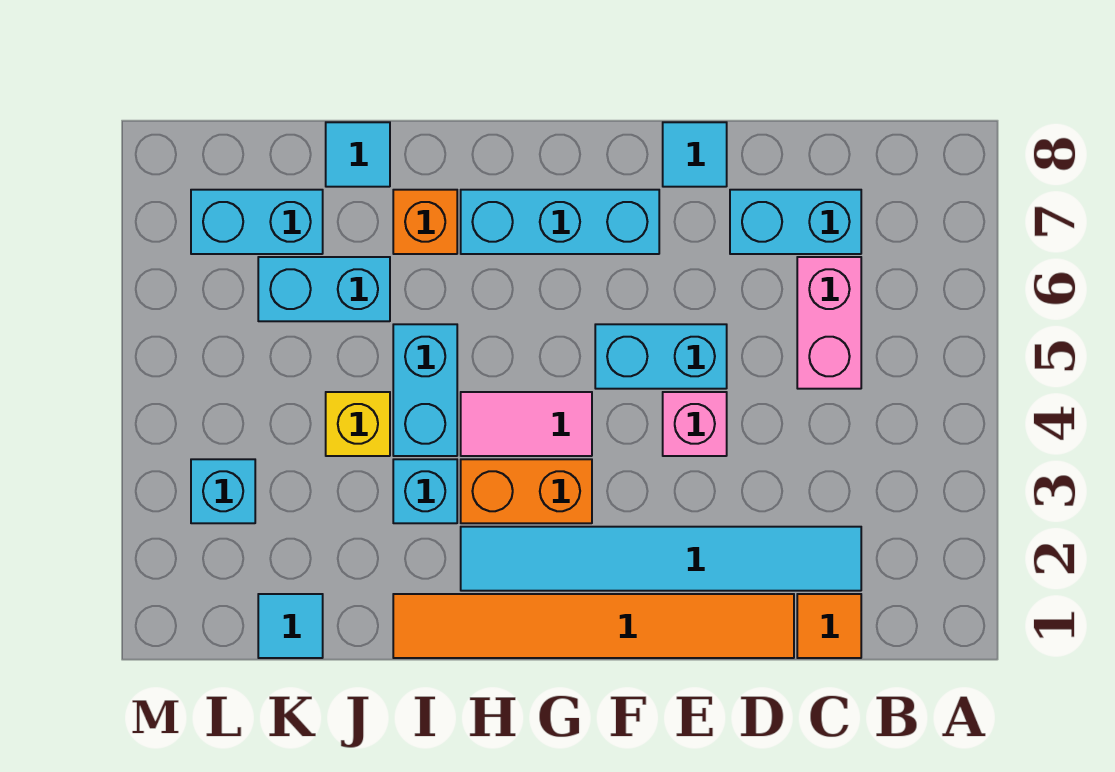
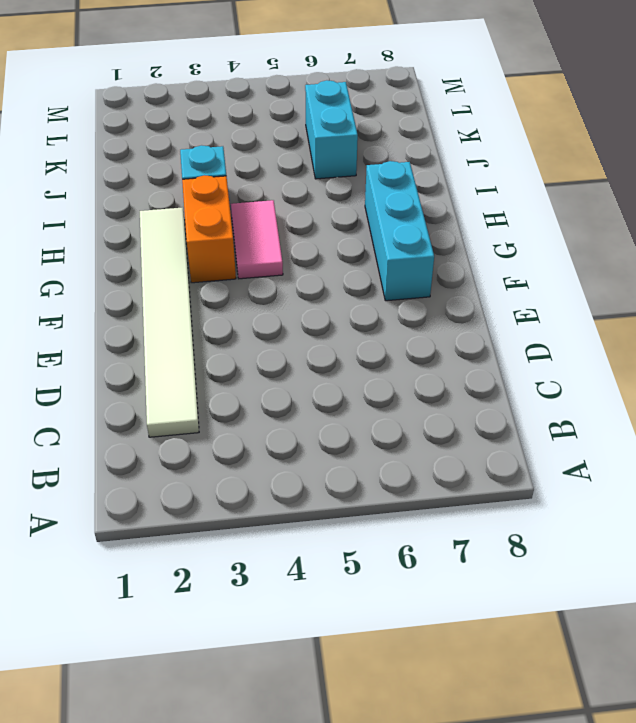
white 1x6 tile [140,207,199,437] -> cyan 1x6 tile [461,527,861,591]
none -> orange 1x1 tile [797,594,861,658]
none -> pink 1x2 brick [797,257,861,389]
none -> cyan 1x2 brick [730,190,861,254]

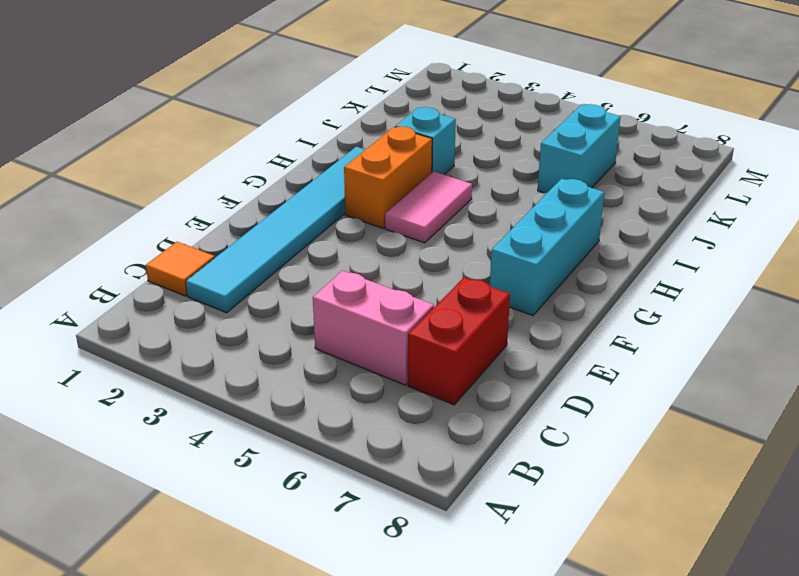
red 1x2 brick [408,277,510,405] -> cyan 1x2 brick [730,190,861,254]
none -> orange 1x6 tile [393,594,794,658]
none -> pink 1x1 brick [663,392,727,456]
none -> cyan 1x2 brick [595,324,727,389]

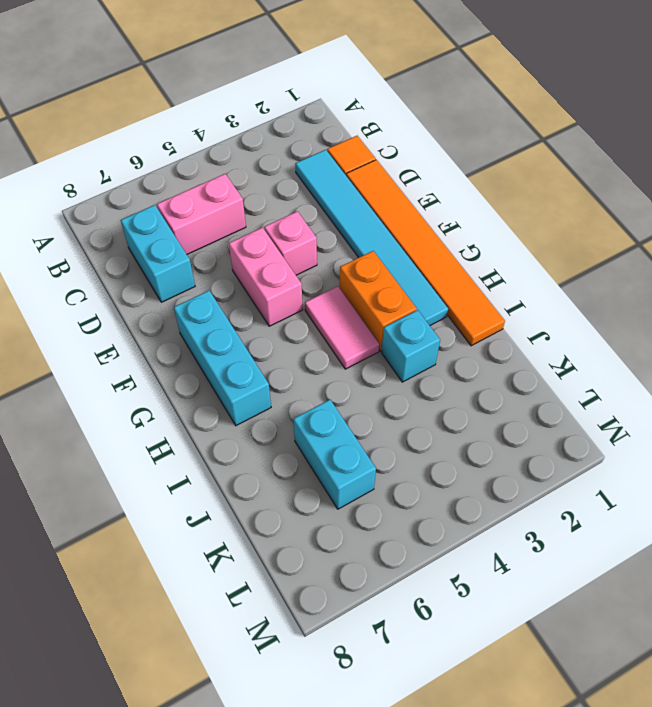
pink 1x2 brick [229,228,303,326] -> cyan 1x2 brick [595,324,727,389]
none -> cyan 1x1 tile [663,122,727,187]
none -> cyan 1x2 brick [393,324,457,456]
none -> orange 1x1 brick [393,190,457,254]

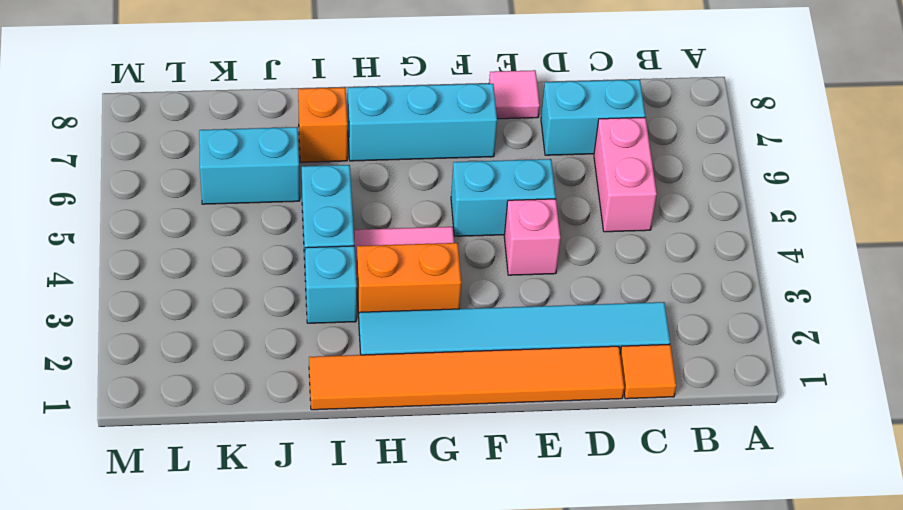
pink 1x1 tile [489,70,540,119] -> cyan 1x1 tile [663,122,727,187]
none -> yellow 1x1 brick [326,392,390,456]
none -> cyan 1x1 tile [326,122,390,187]
none -> cyan 1x1 tile [258,594,323,658]

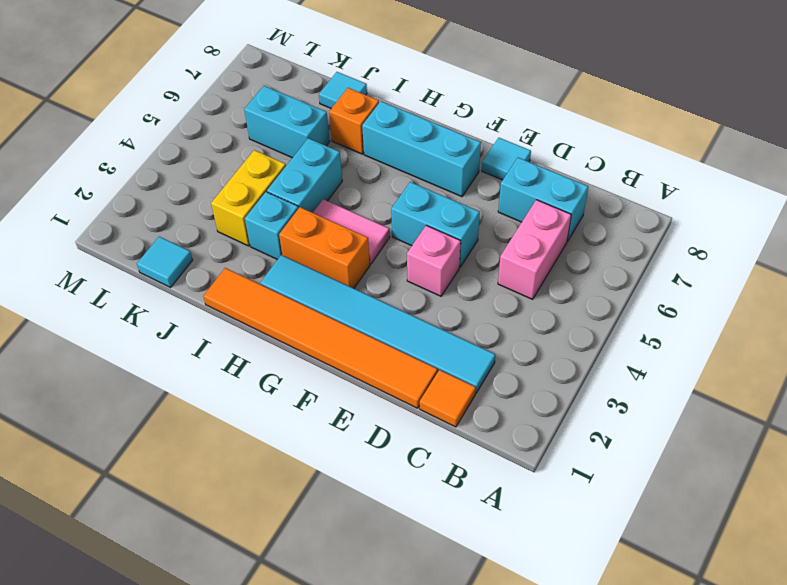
yellow 1x2 brick [211,150,286,246] -> yellow 1x1 brick [326,392,390,456]
none -> cyan 1x2 brick [191,190,323,254]
none -> cyan 1x1 brick [191,459,255,523]

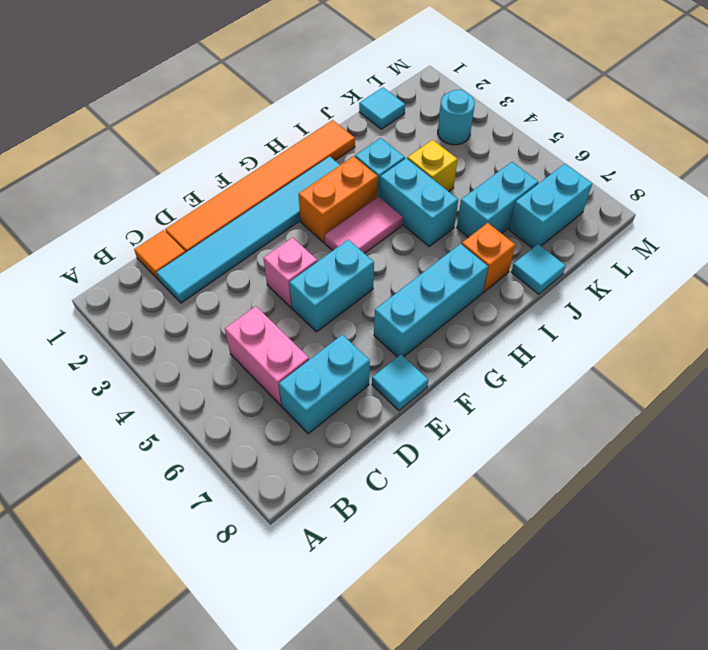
cyan 1x1 round brick [438,90,475,145] -> cyan 1x1 brick [191,459,255,523]

